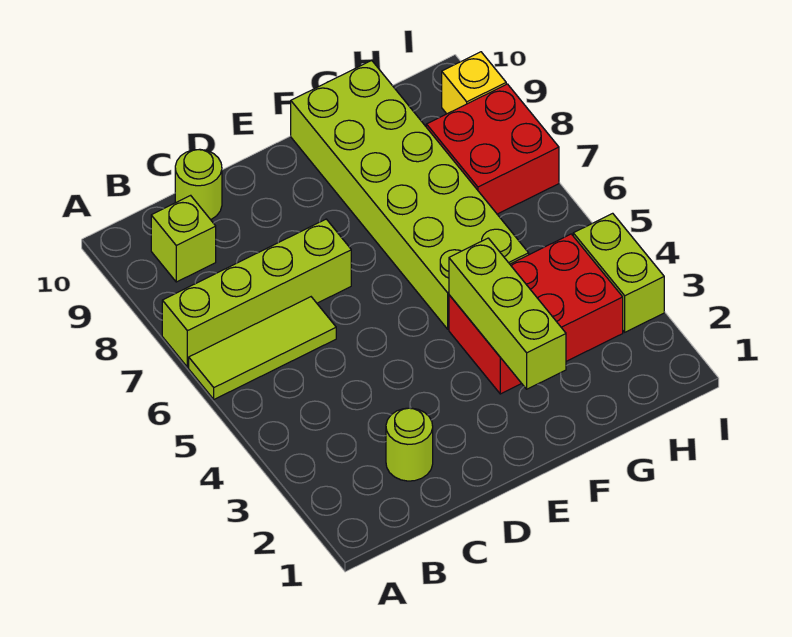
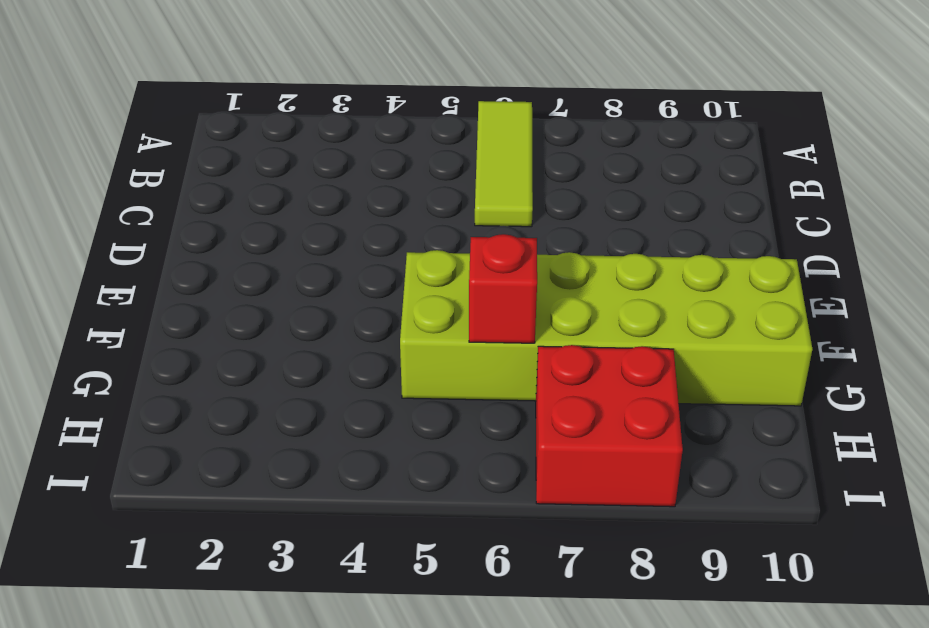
red 1x1 brick [469,234,537,343] -> none
none -> lime 1x4 brick [162,219,351,367]
none -> lime 1x1 brick [151,195,216,282]

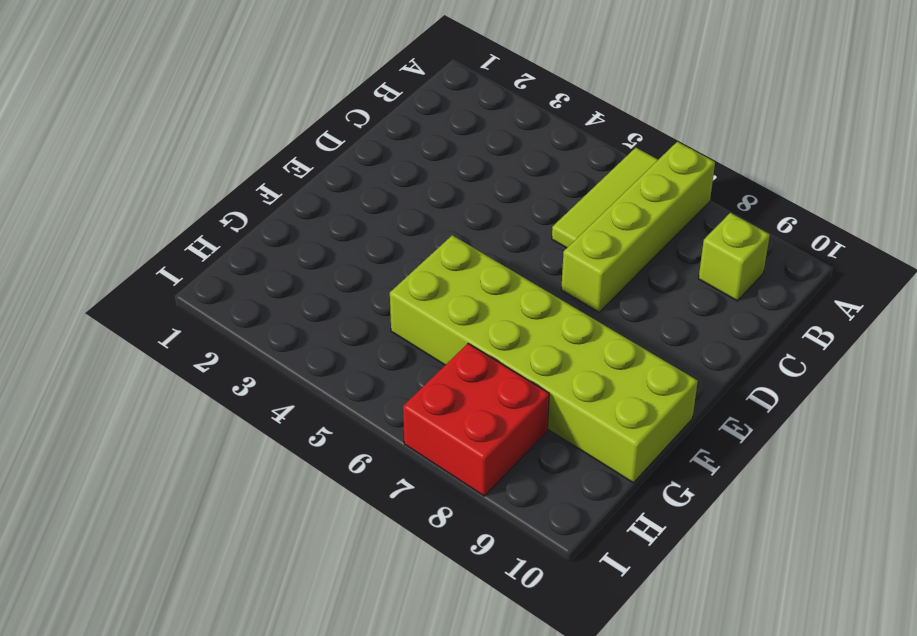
none -> lime 1x1 round brick [386,408,433,481]
none -> lime 1x1 round brick [175,149,222,220]

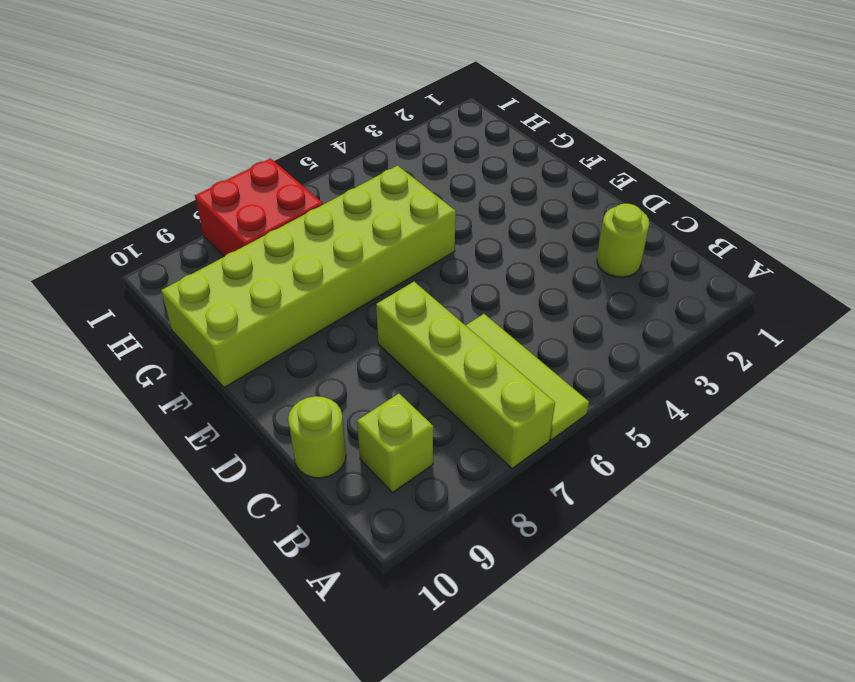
none -> red 2x3 brick [449,234,623,394]
none -> lime 1x2 brick [573,213,664,332]

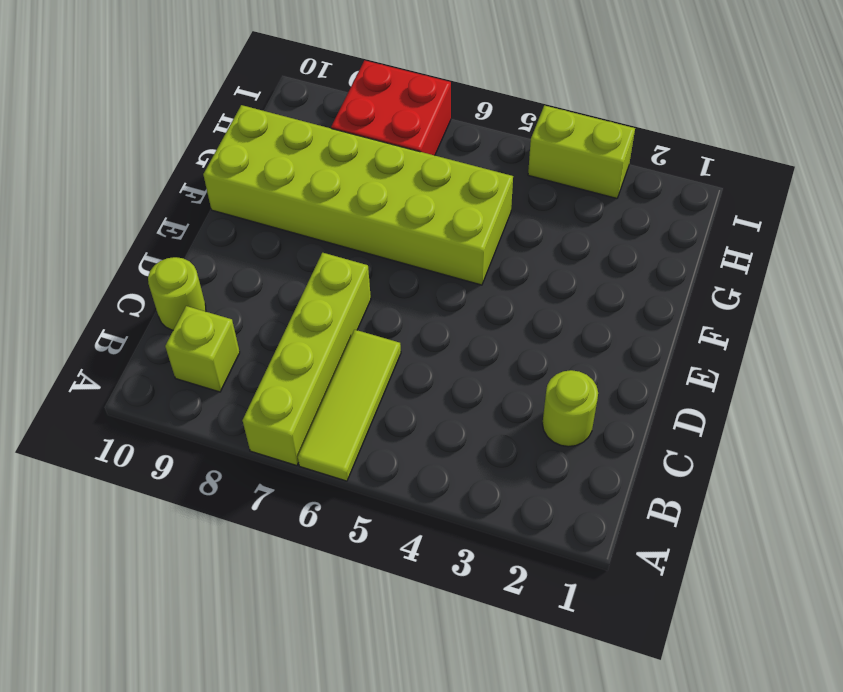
none -> red 2x3 brick [449,234,623,394]
none -> yellow 1x1 brick [442,52,506,114]

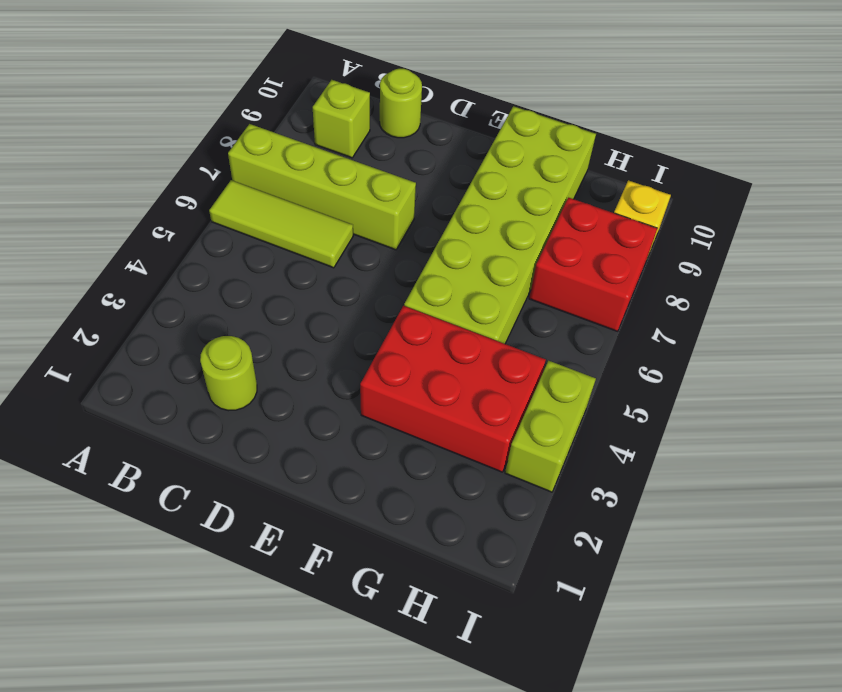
none -> lime 1x3 brick [449,238,566,389]

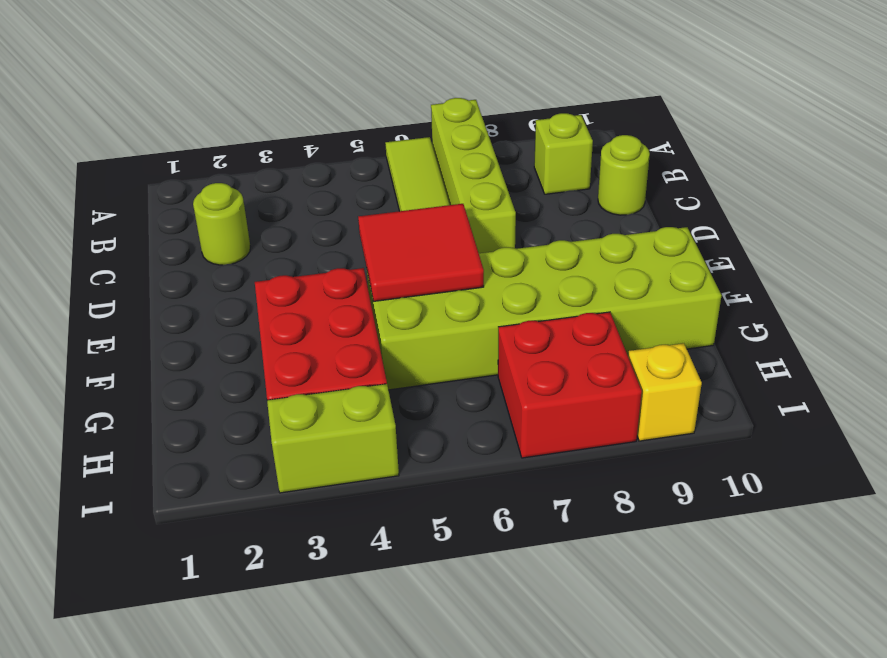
red 2x2 tile [358,204,484,302] -> none
none -> lime 1x3 brick [449,238,566,389]

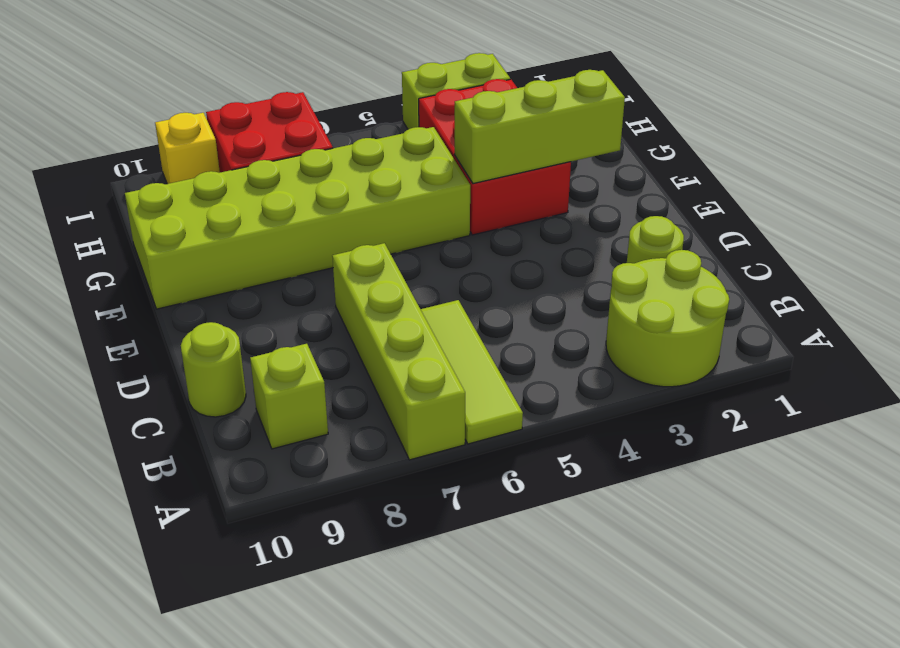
lime 2x2 round brick [606,250,729,387] -> none

